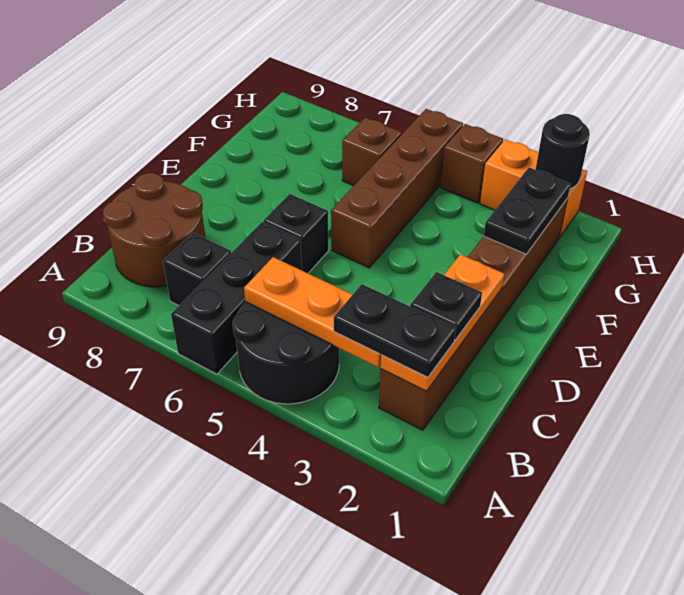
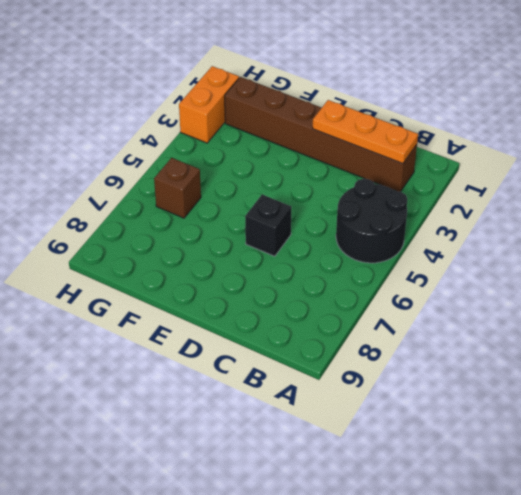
none -> black 1x3 brick [171,222,302,374]
none -> black 1x1 brick [163,233,231,306]
none -> brown 2x2 round brick [103,173,205,287]

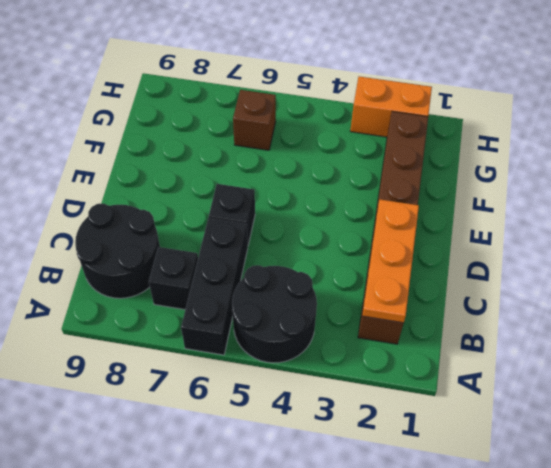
black 2x2 round brick [75,203,160,298] -> brown 2x2 round brick [103,173,205,287]
none -> brown 1x4 brick [331,109,463,268]
none -> brown 1x1 brick [441,124,503,203]
none -> orange 1x3 plate [244,257,381,367]

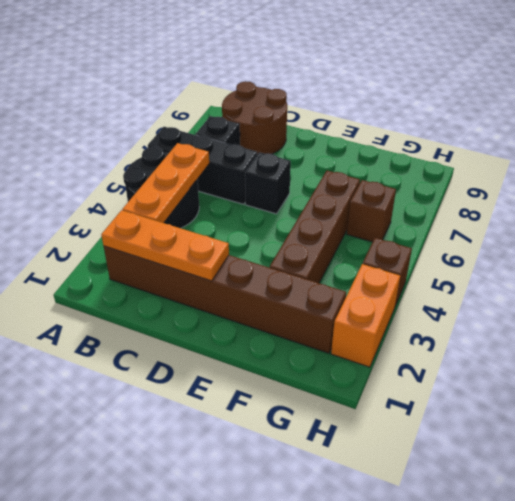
brown 1x4 brick [270,171,360,283] -> brown 1x4 brick turned to [331,109,463,268]
none -> black 1x2 plate [484,168,571,254]
none -> black 1x1 round brick [536,114,590,189]
none -> black 1x2 plate [334,284,456,377]

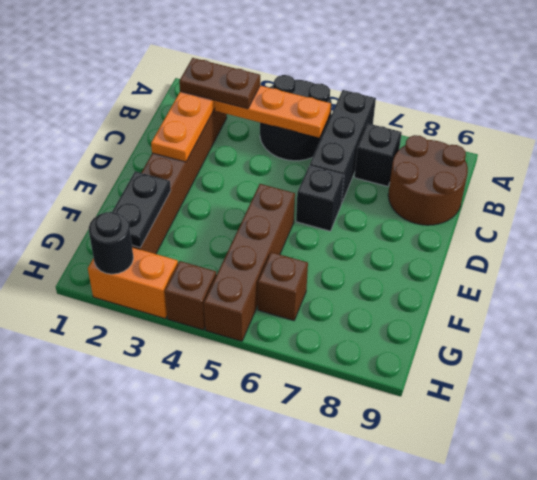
brown 1x2 plate [179,58,260,109] -> black 1x2 plate [334,284,456,377]
none -> black 1x1 plate [410,272,482,340]

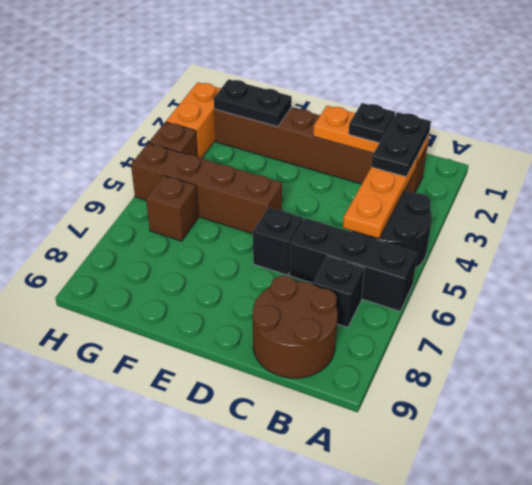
none -> black 1x1 round brick [536,114,590,189]

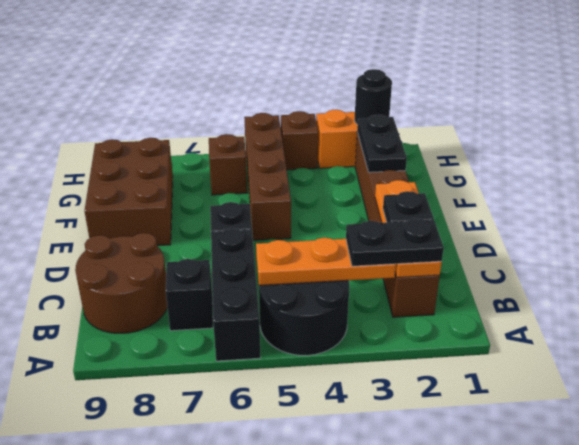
brown 2x3 brick [84,138,173,246] -> none

